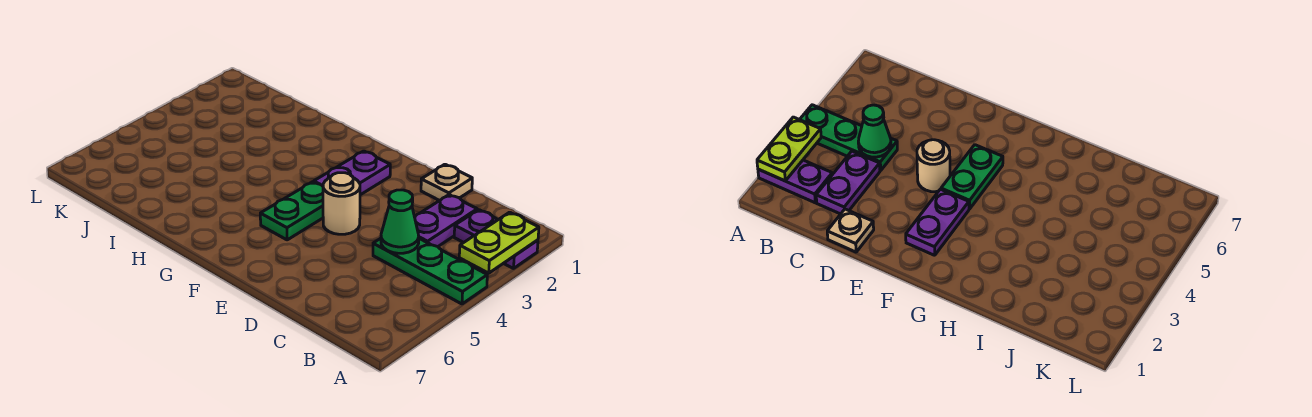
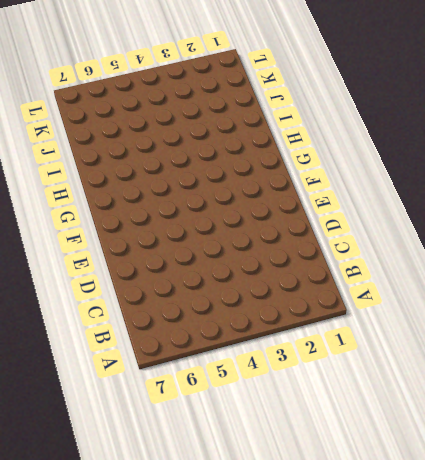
none -> purple 1x2 plate [454,210,538,269]
none -> green 1x3 plate [373,238,487,304]

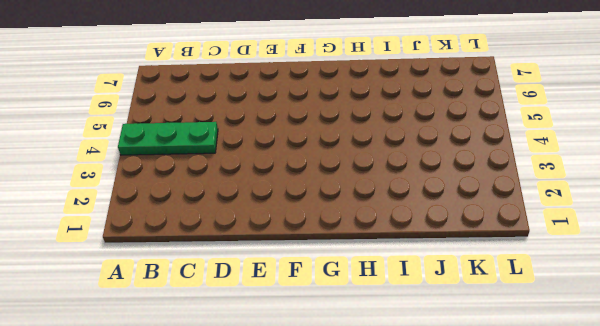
none -> purple 1x2 plate [454,210,538,269]
none -> purple 1x2 plate [415,195,477,247]

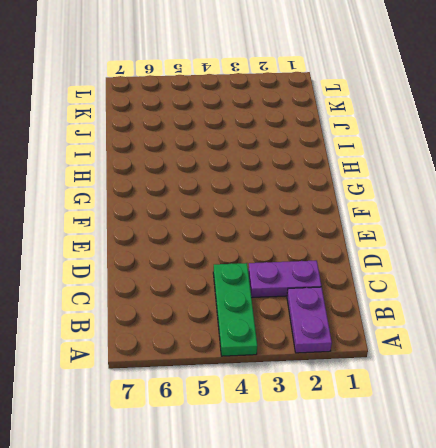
none -> tan 1x1 plate [421,164,472,201]
none -> tan 1x1 round brick [323,173,360,234]

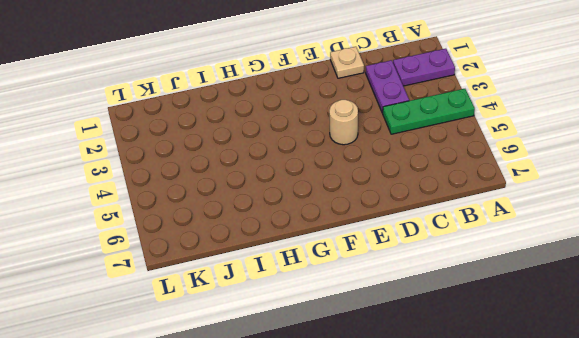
none -> purple 1x2 plate [314,151,390,195]
none -> green 1x2 plate [260,182,323,240]

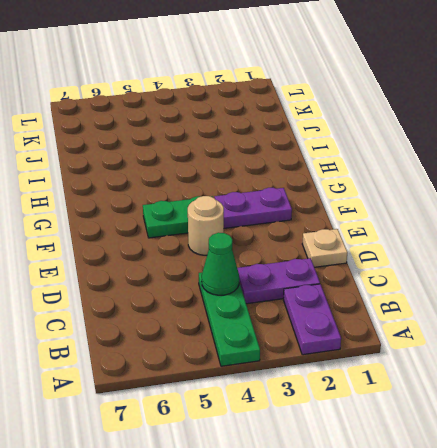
none -> lime 1x2 plate [459,212,539,273]

